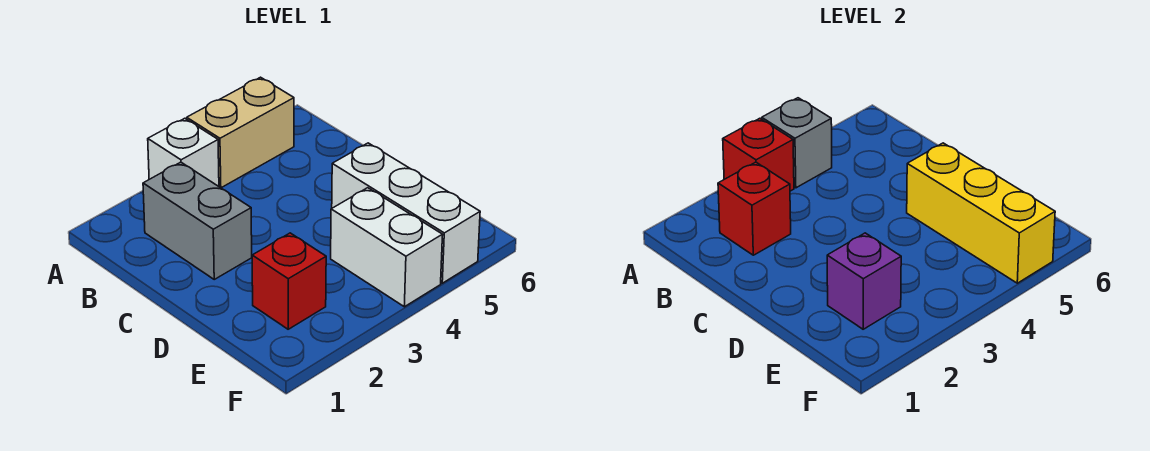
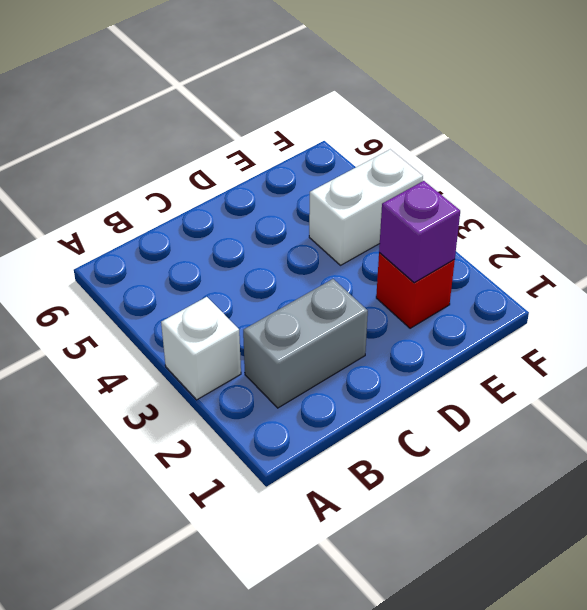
none -> tan 1x2 brick [187,77,294,188]
none -> white 1x3 brick [332,143,480,283]

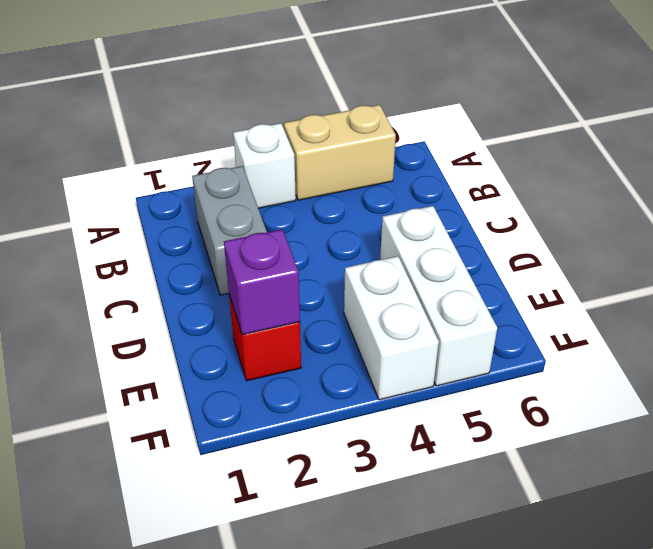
none -> red 1x1 brick [723,118,794,191]
none -> grey 1x1 brick [762,98,832,188]

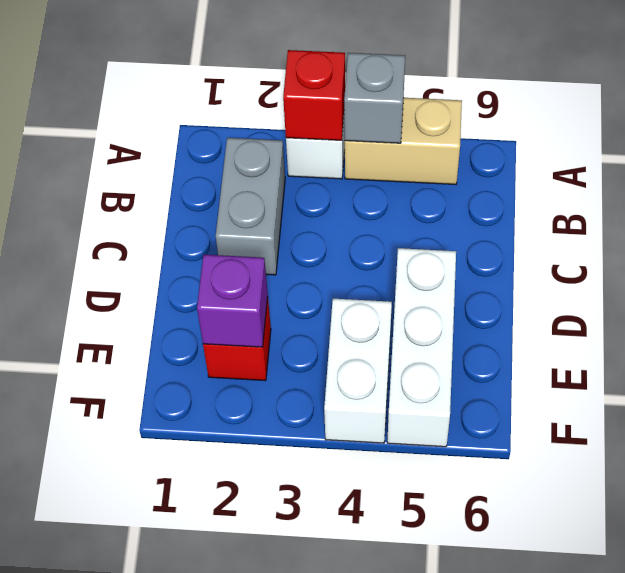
none -> red 1x1 brick [718,162,791,255]
none -> yellow 1x3 brick [907,143,1055,283]

